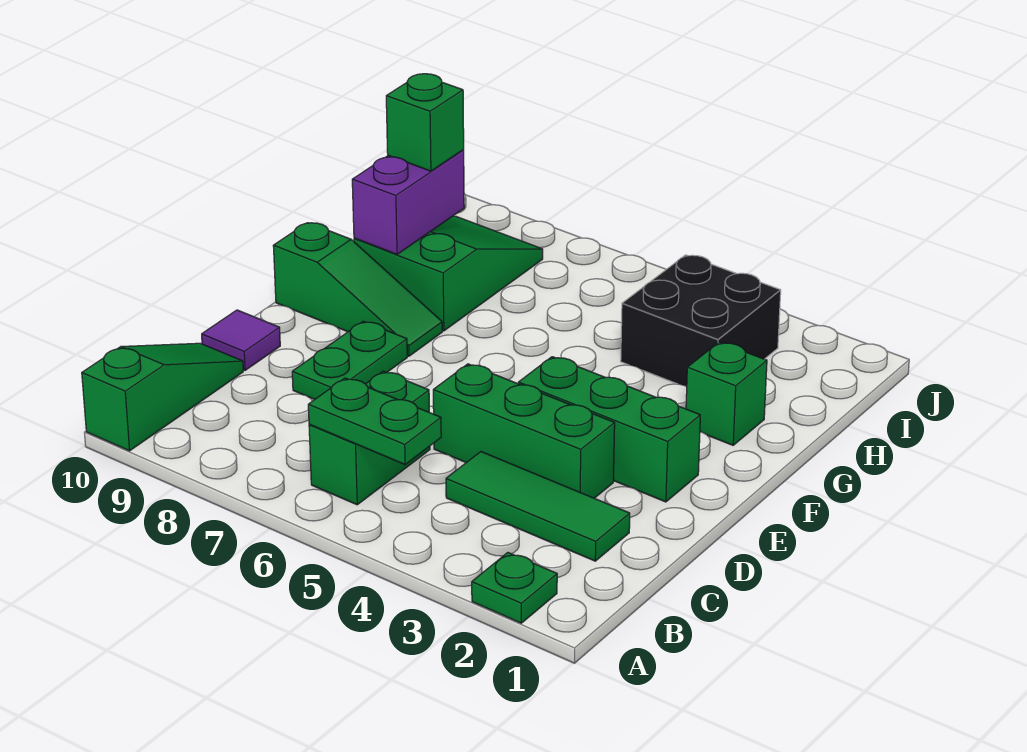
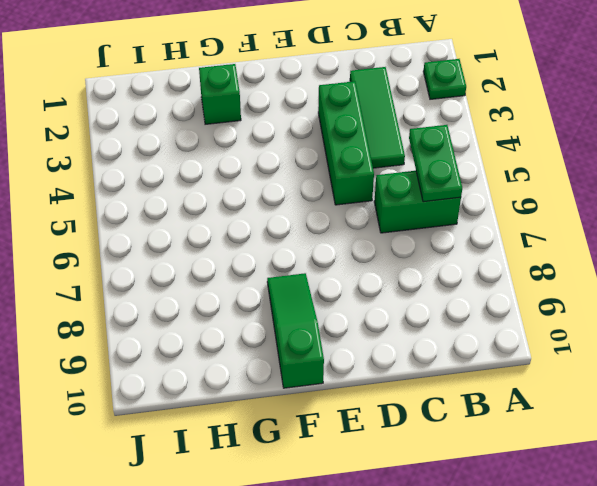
none -> green 1x3 slope [82,343,243,451]
none -> green 1x2 plate [292,321,407,400]
none -> purple 1x1 tile [202,310,280,370]

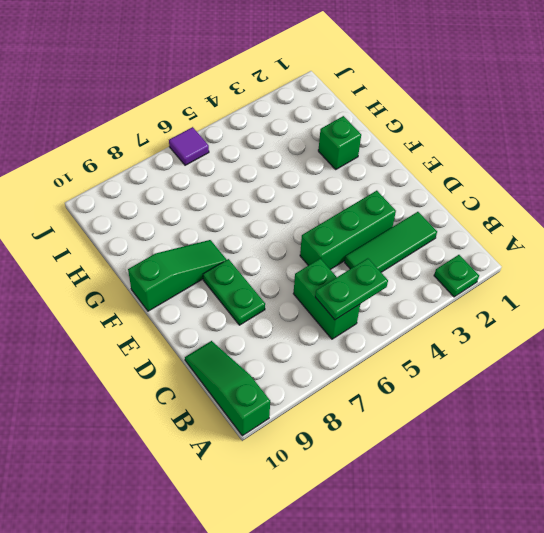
purple 1x1 tile [169,127,209,165] -> purple 1x1 tile moved to [202,310,280,370]
none -> green 1x3 brick [518,357,700,502]
none -> green 2x3 slope [354,216,543,331]
none -> black 2x2 brick [621,255,781,386]

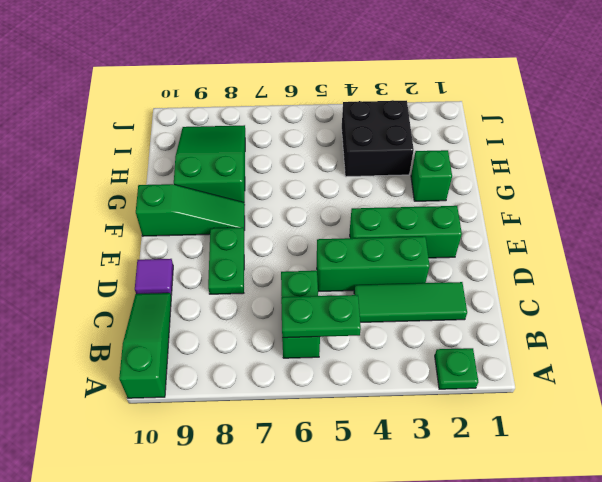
none -> purple 1x2 brick [352,150,464,254]
none -> green 1x1 brick [386,74,464,171]

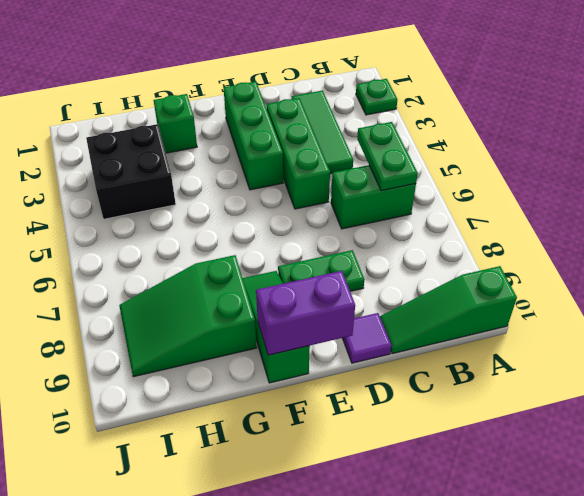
purple 1x2 brick [256,271,355,355] -> purple 1x2 brick moved to [352,150,464,254]
none -> green 1x1 brick [386,74,464,171]

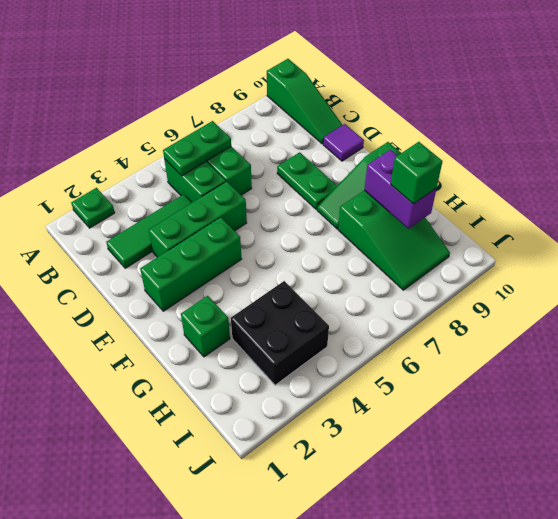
green 1x2 brick [164,159,226,202] -> none

